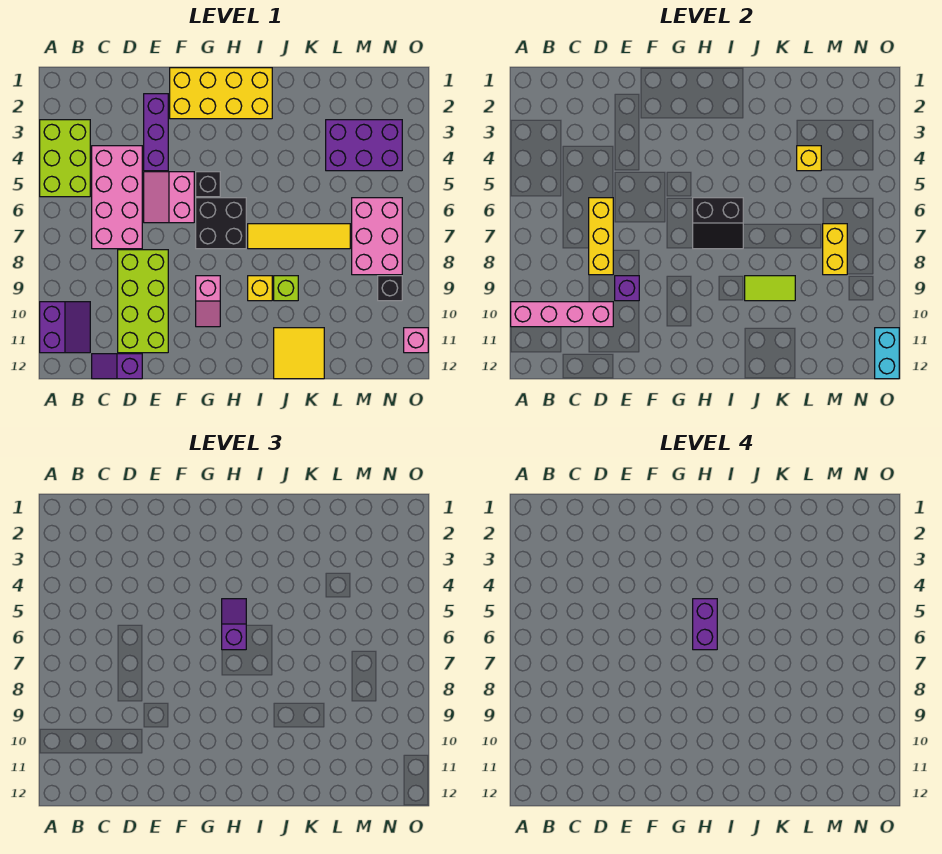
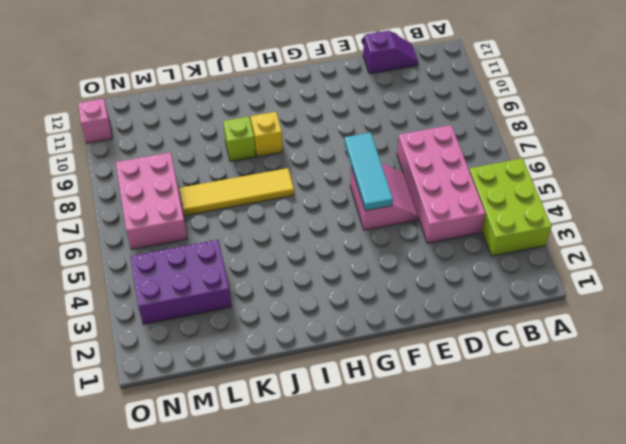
cyan 1x3 tile [344,132,393,211] -> none
none -> purple 2x2 slope [40,302,90,353]
none -> lime 2x4 brick [118,250,168,353]
none -> purple 1x3 brick [144,94,168,171]

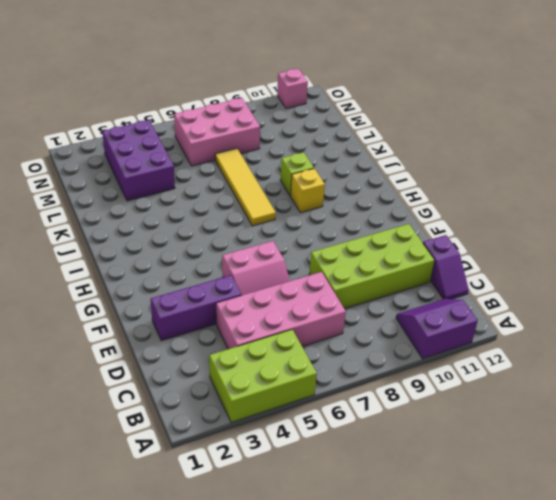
none -> yellow 2x4 brick [170,68,272,119]
none -> black 1x1 brick [196,172,220,197]
none -> black 2x2 brick [196,198,246,249]

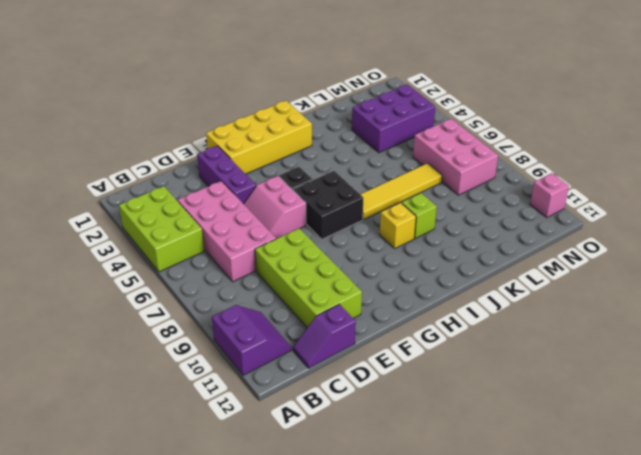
none -> pink 1x2 slope [196,276,220,327]
none -> yellow 2x2 tile [274,328,324,379]
none -> black 1x1 brick [378,276,402,301]

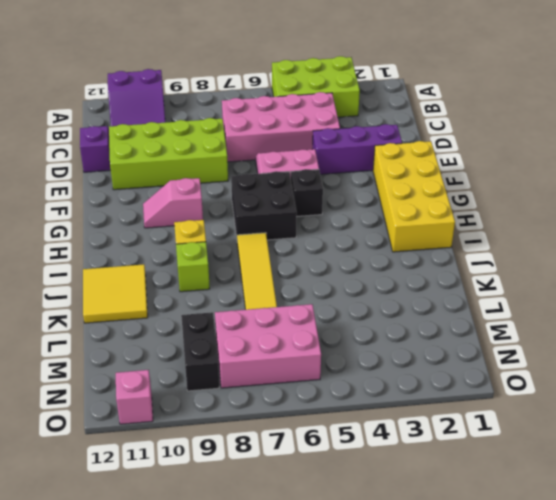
black 1x2 brick [181,312,219,391] -> black 1x1 brick [378,276,402,301]
none -> purple 2x3 brick [326,120,402,171]
none -> pink 1x4 brick [511,302,613,327]
none -> yellow 1x3 brick [589,198,613,275]

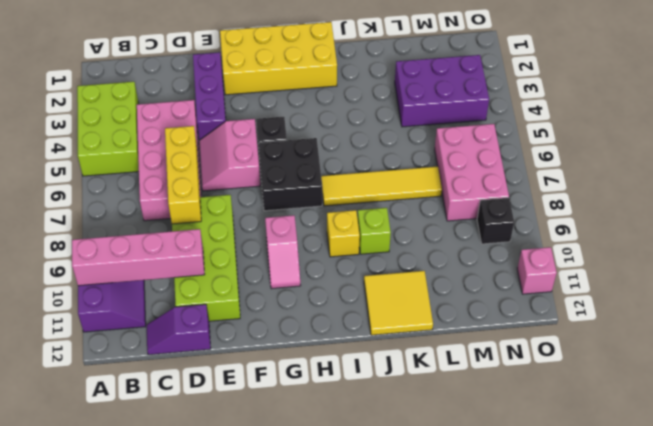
none -> purple 1x1 brick [615,276,639,301]
none -> black 2x2 slope [693,198,743,249]
none -> lime 1x2 tile [745,276,795,301]

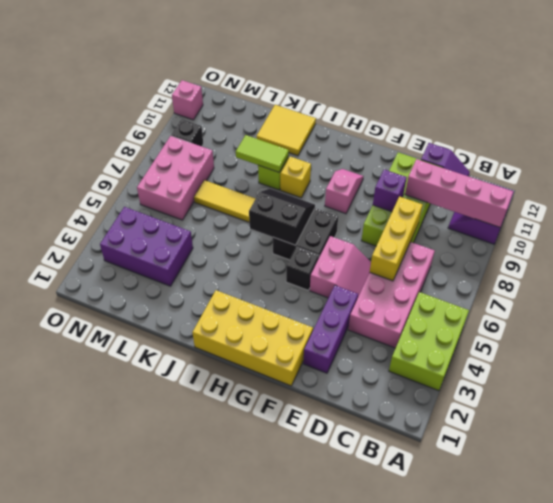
none -> yellow 1x1 brick [797,146,821,171]
none -> yellow 1x2 brick [823,224,847,275]
none -> cyan 1x2 brick [875,328,899,379]

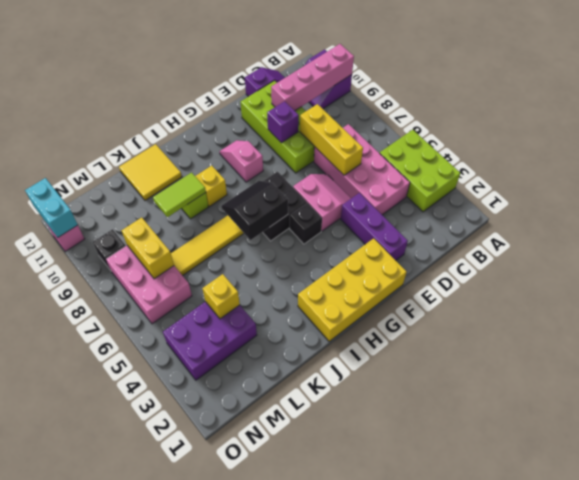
none -> purple 1x2 slope [222,599,246,650]
none -> purple 1x2 brick [693,599,717,650]

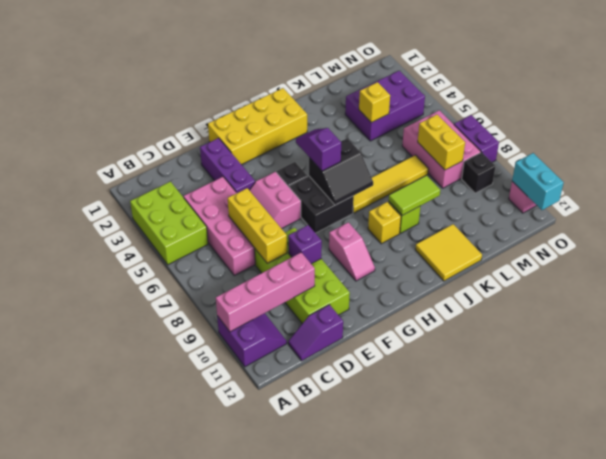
purple 1x2 brick [454,115,499,162] -> purple 1x2 brick moved to [693,599,717,650]

